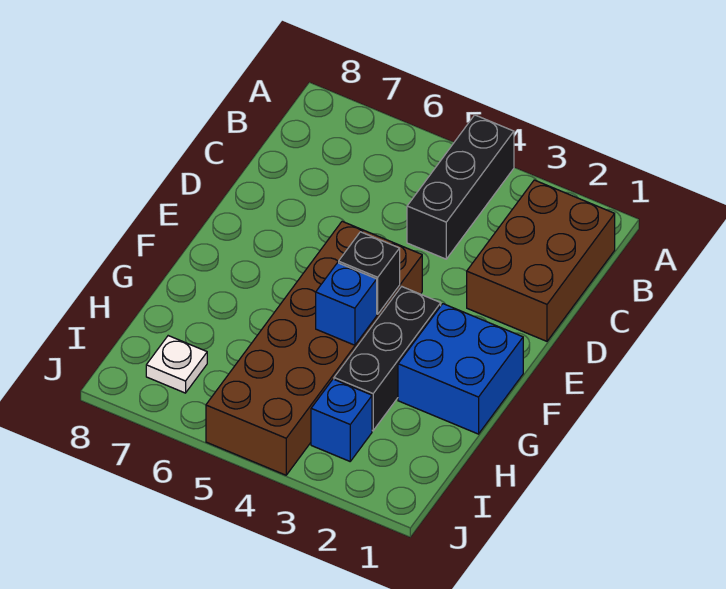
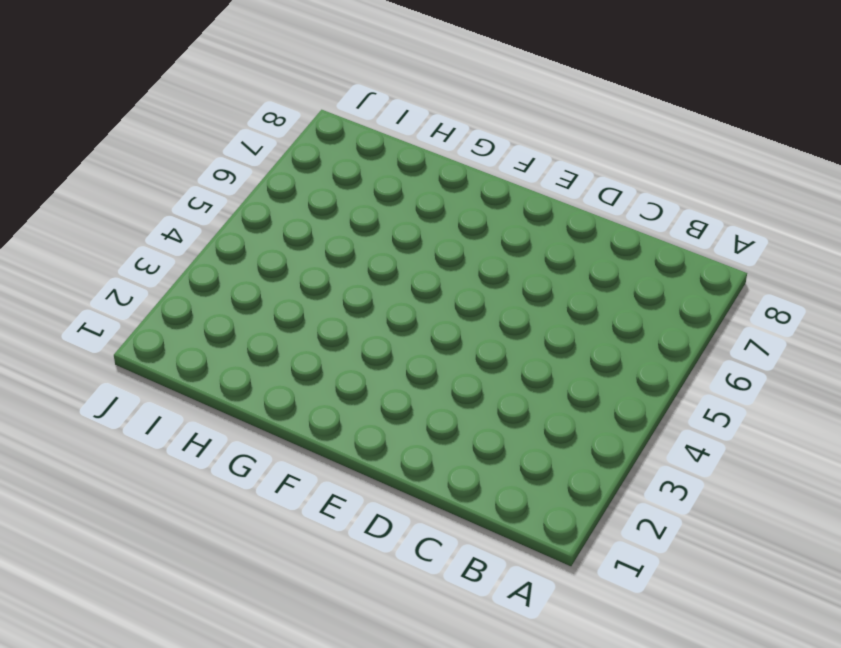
none -> black 1x3 brick [407,115,514,259]
none -> brown 2x3 brick [467,180,615,341]

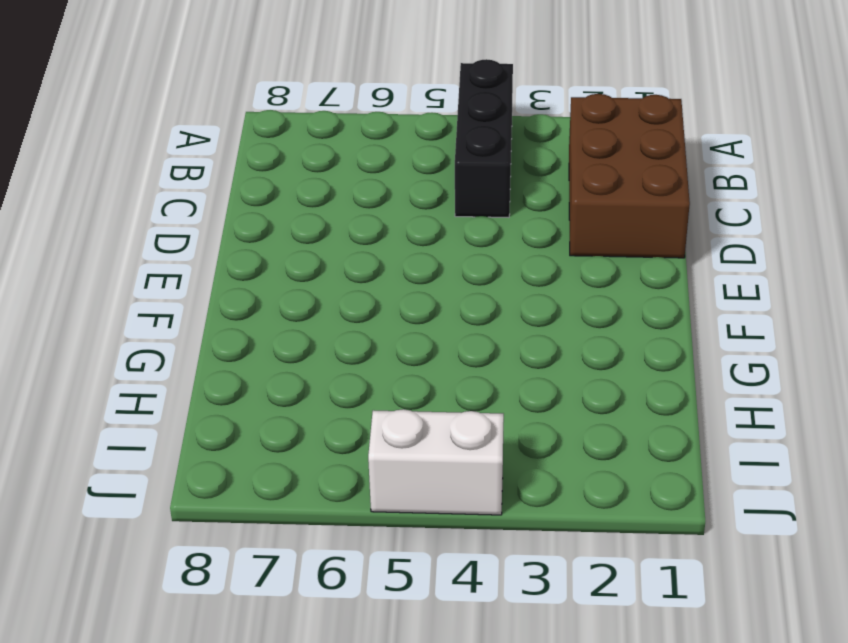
white 1x2 brick [368,409,504,515] -> brown 2x6 brick [206,221,422,475]
none -> blue 2x2 brick [398,304,523,434]
none -> black 1x3 brick [334,286,441,431]

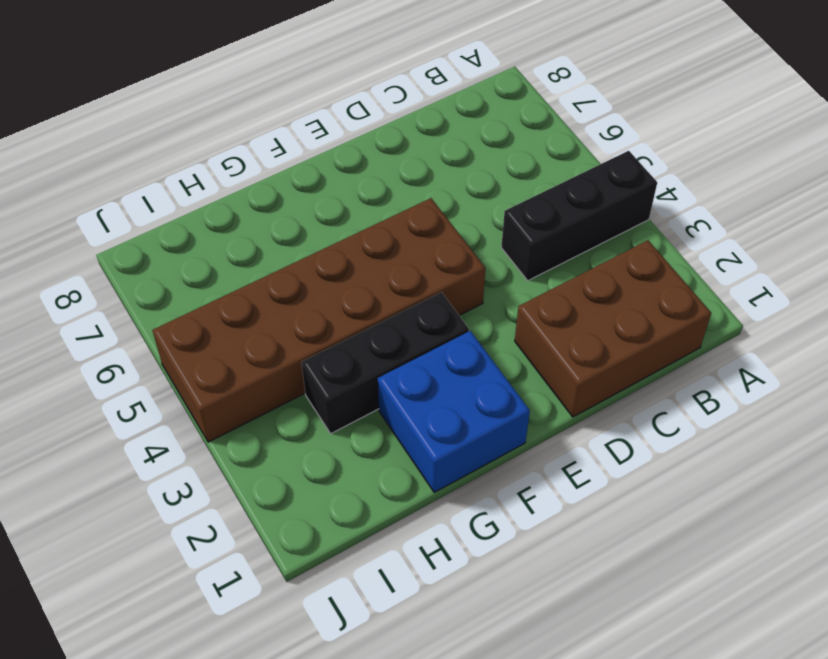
none -> blue 1x1 brick [311,379,372,461]
none -> white 1x1 plate [146,336,207,393]

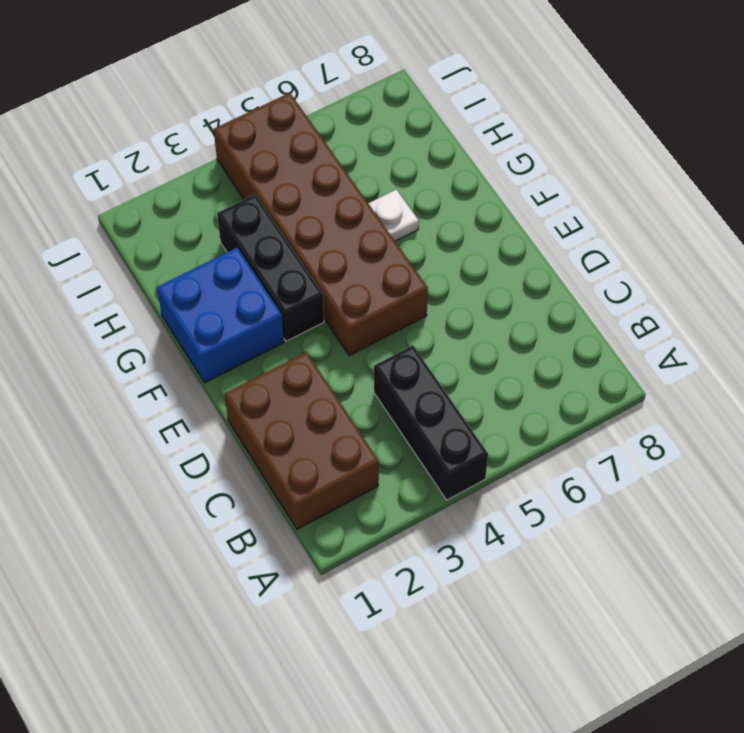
white 1x1 plate [368,190,419,241] -> white 1x1 plate moved to [146,336,207,393]
none -> blue 1x1 brick [311,379,372,461]
none -> black 1x1 brick [339,232,400,314]

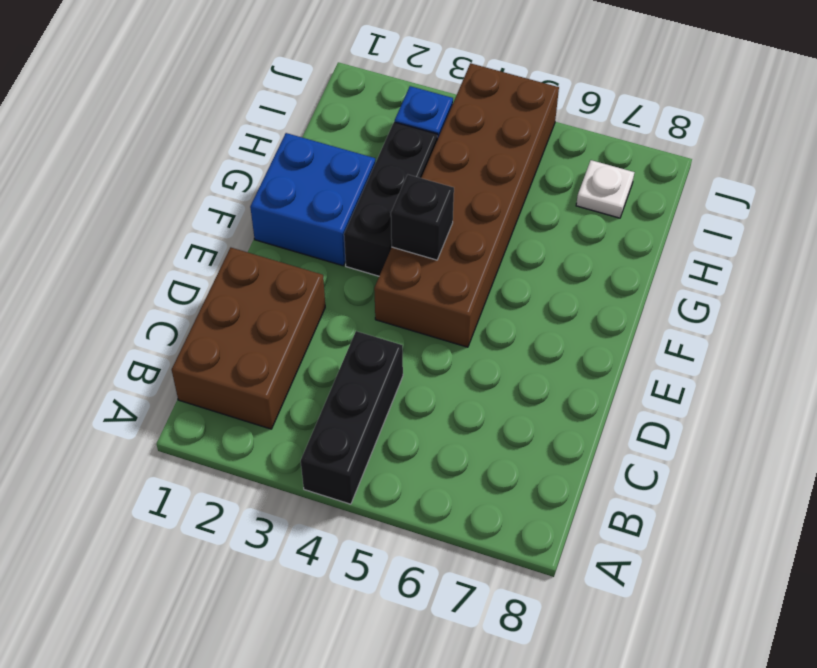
none -> blue 1x1 brick [316,263,377,345]

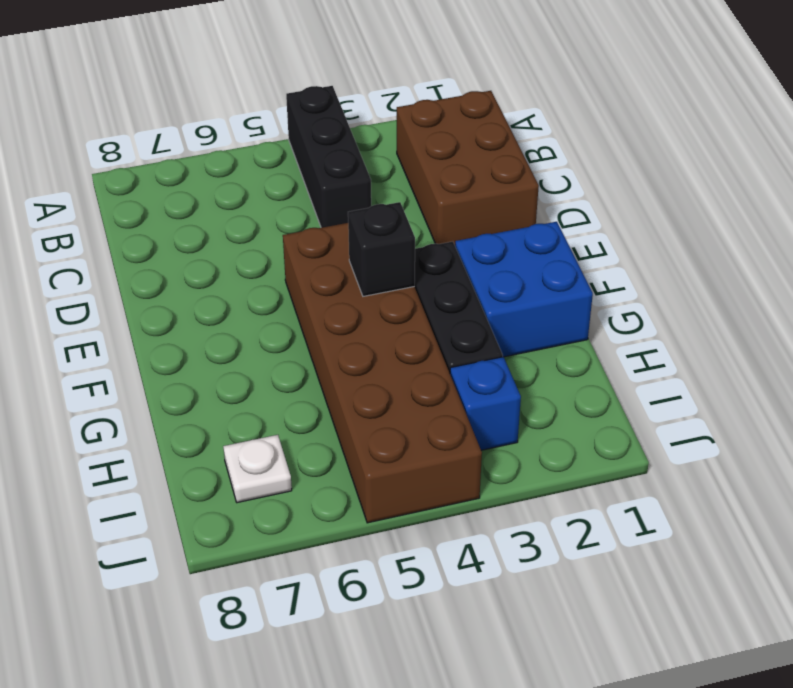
none -> blue 1x1 brick [316,263,377,345]

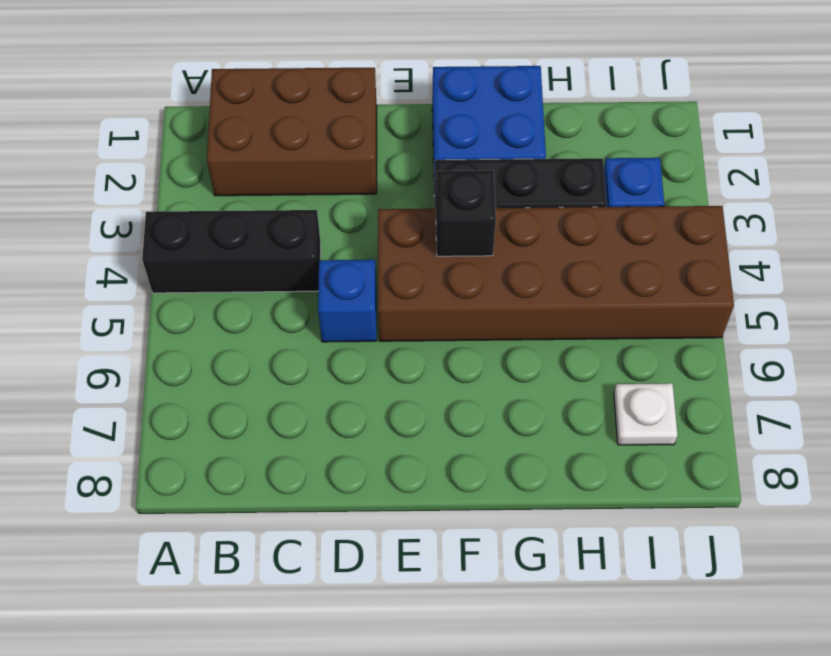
blue 1x1 brick [318,260,377,342] -> blue 1x1 brick moved to [316,263,377,345]

